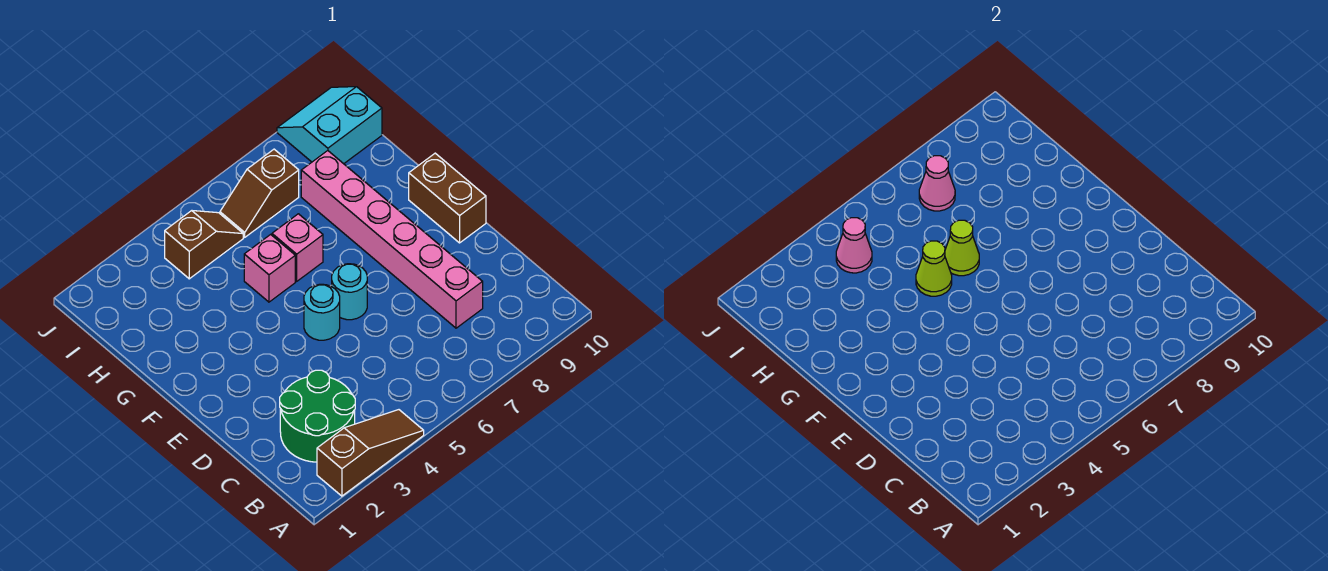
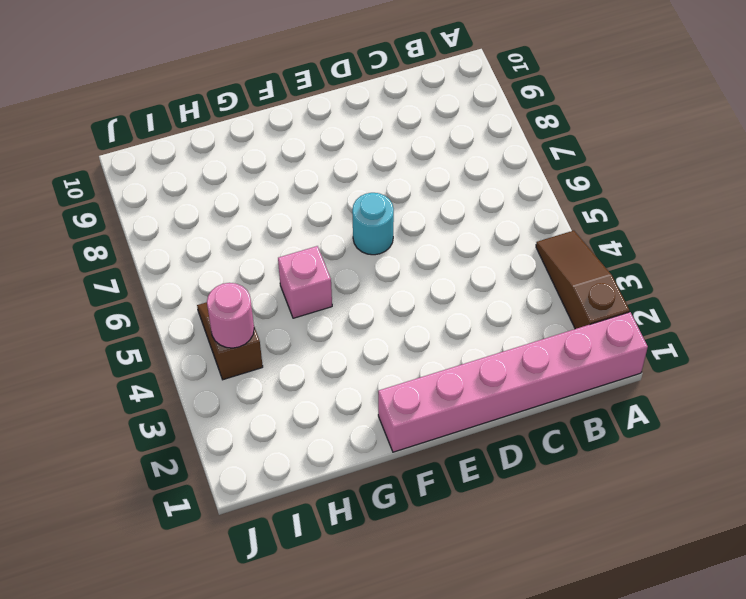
pink 1x6 brick [378,312,648,452] -> pink 1x6 brick moved to [301,151,483,328]
pink 1x1 round brick [207,283,254,348] -> pink 1x1 cone [836,218,872,273]
none -> green 2x2 round brick [280,370,355,462]
none -> cyan 1x1 round brick [304,284,340,340]
none -> brown 1x2 brick [409,153,486,243]

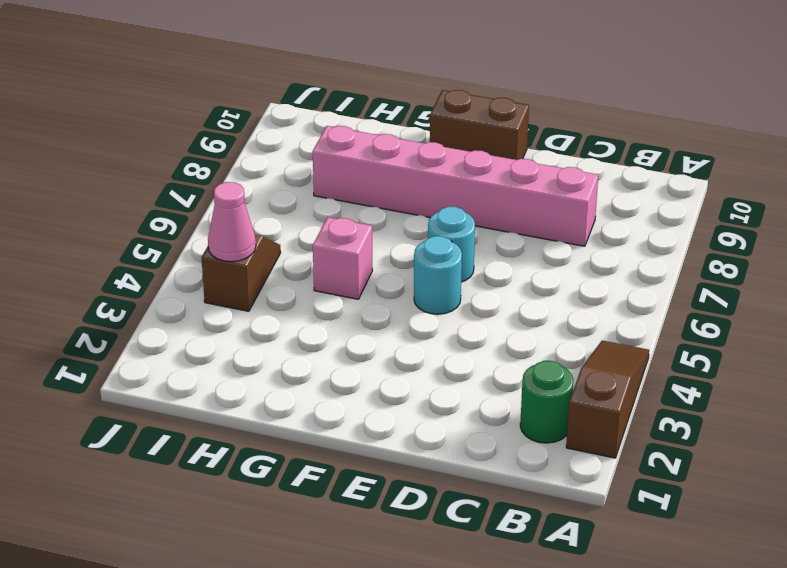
green 1x1 round brick [520,361,573,443] -> green 2x2 round brick [280,370,355,462]
none -> pink 1x1 brick [272,214,323,281]
none -> brown 1x2 slope [220,149,299,237]
none -> cyan 2x2 slope [277,87,382,164]

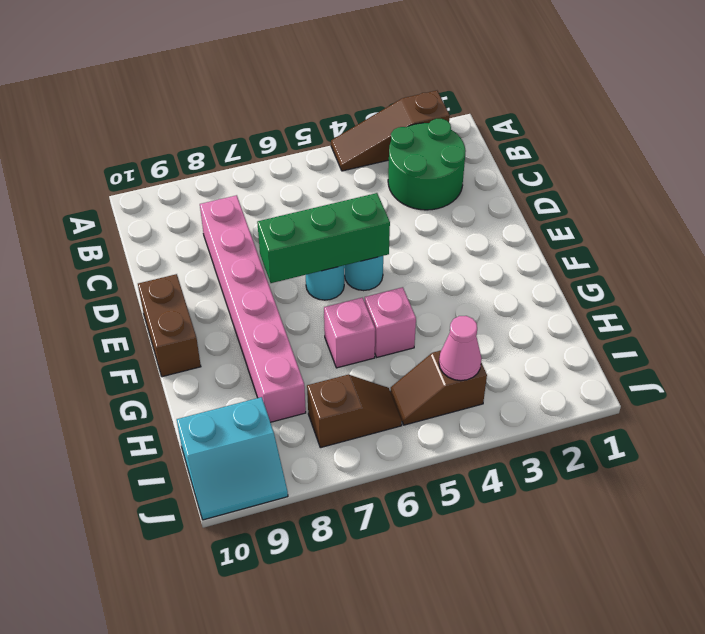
green 1x3 brick [257,193,390,283] -> none
none -> lime 1x1 cone [916,241,952,296]
none -> lime 1x1 cone [945,220,979,276]
none -> pink 1x1 cone [919,156,955,211]

